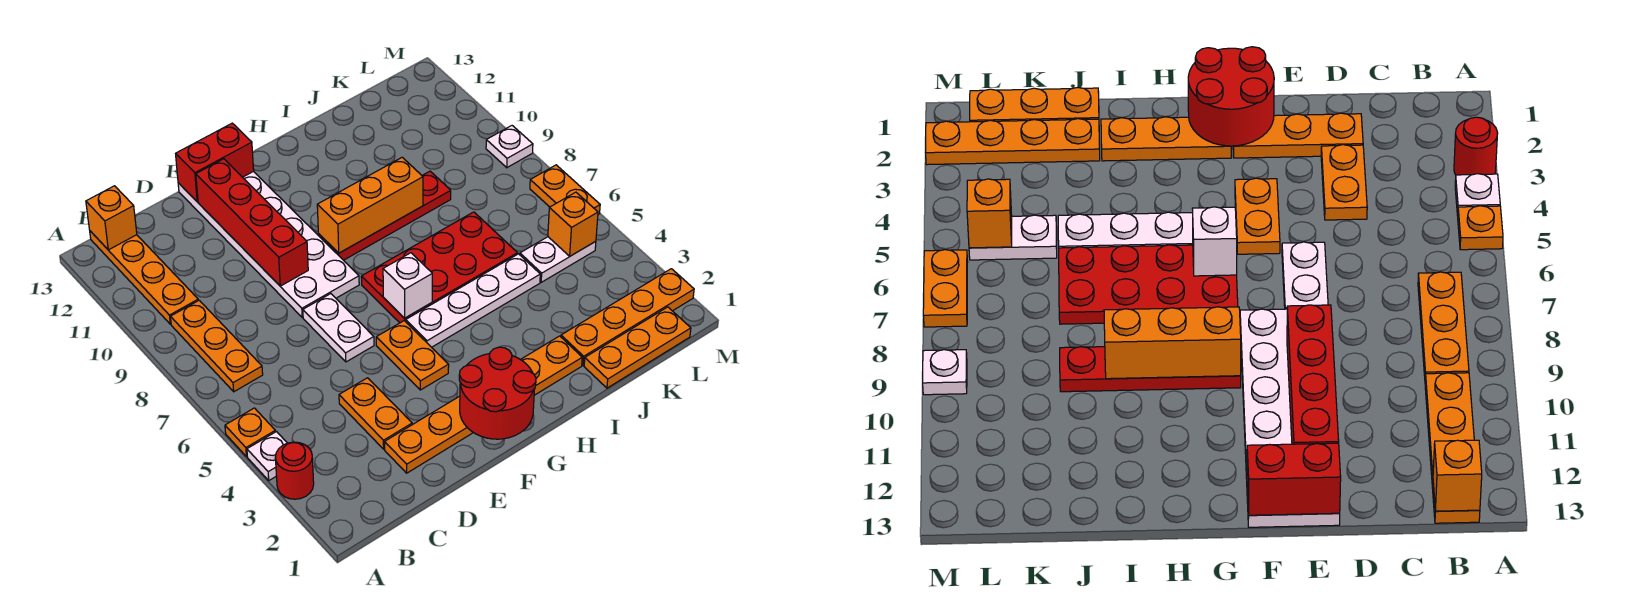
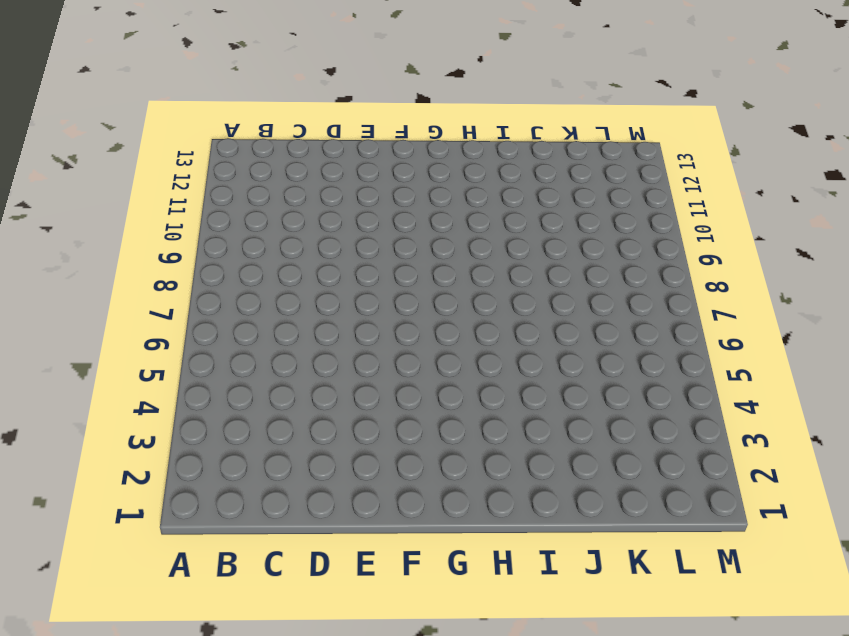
none -> red 1x1 round brick [275,442,314,499]
none -> white 1x1 plate [247,432,287,480]
none -> orange 1x1 plate [225,408,275,457]

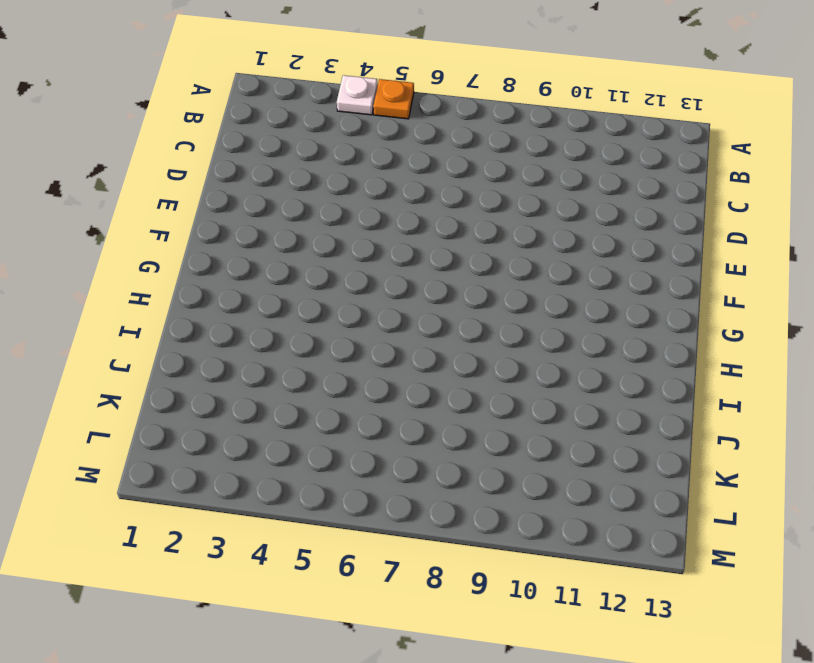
none -> red 1x1 round brick [275,442,314,499]
none -> orange 1x3 plate [171,300,263,392]
none -> orange 1x4 plate [90,231,198,324]

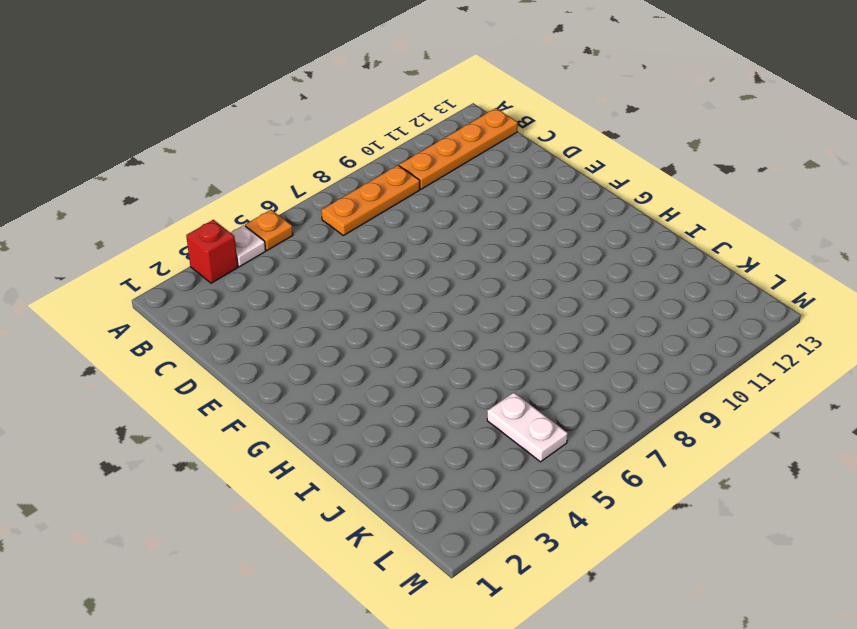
red 1x1 brick [186,220,238,283] -> red 1x1 round brick [275,442,314,499]
none -> orange 1x3 plate [385,396,473,473]
none -> orange 1x2 plate [339,378,412,449]
none -> white 1x2 plate [303,294,374,362]

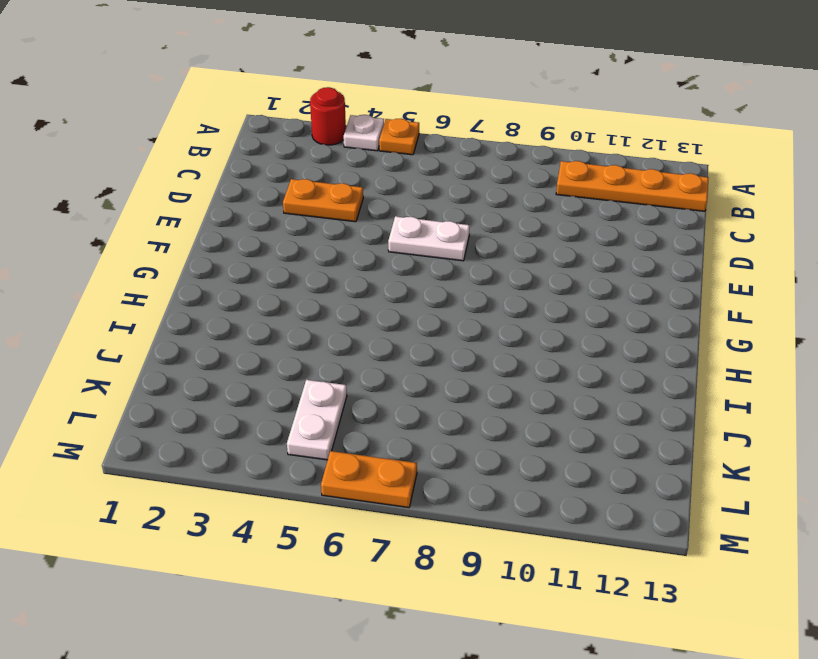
none -> orange 1x3 plate [171,300,263,392]
none -> orange 1x3 plate [385,396,473,473]
none -> white 2x6 plate [178,171,359,317]

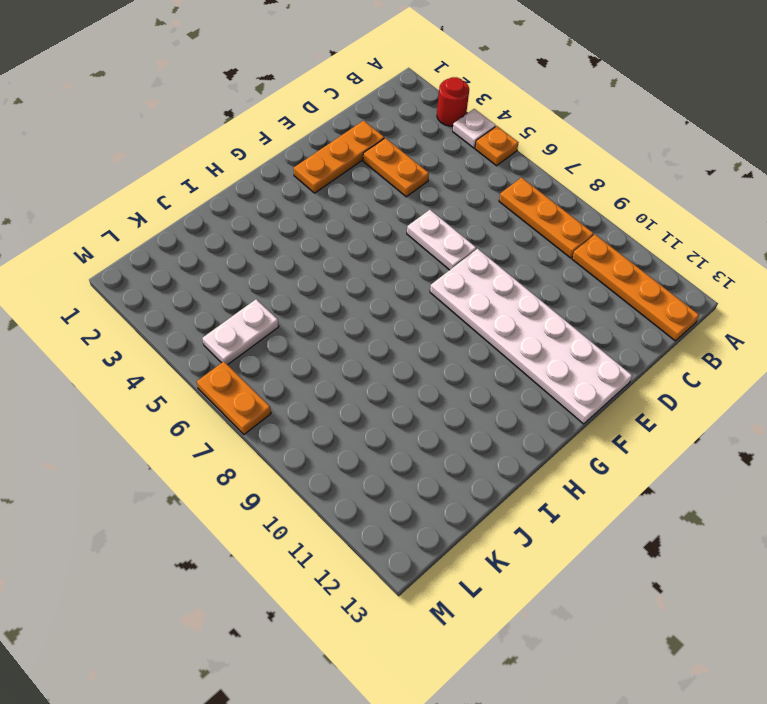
none -> orange 1x2 plate [376,321,449,390]
none -> orange 1x3 plate [521,336,582,395]
none -> white 1x4 plate [406,254,540,347]

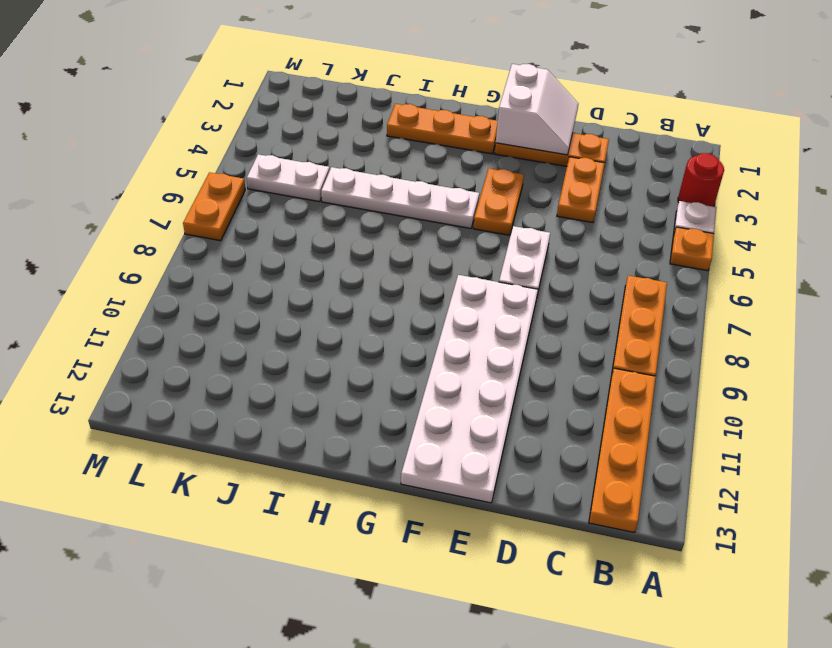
white 2x2 slope [496,64,578,155] -> red 2x2 round brick [459,347,536,439]
none -> red 2x4 plate [361,212,517,323]
none -> red 1x4 plate [318,171,451,260]
none -> orange 1x3 plate [584,307,691,388]

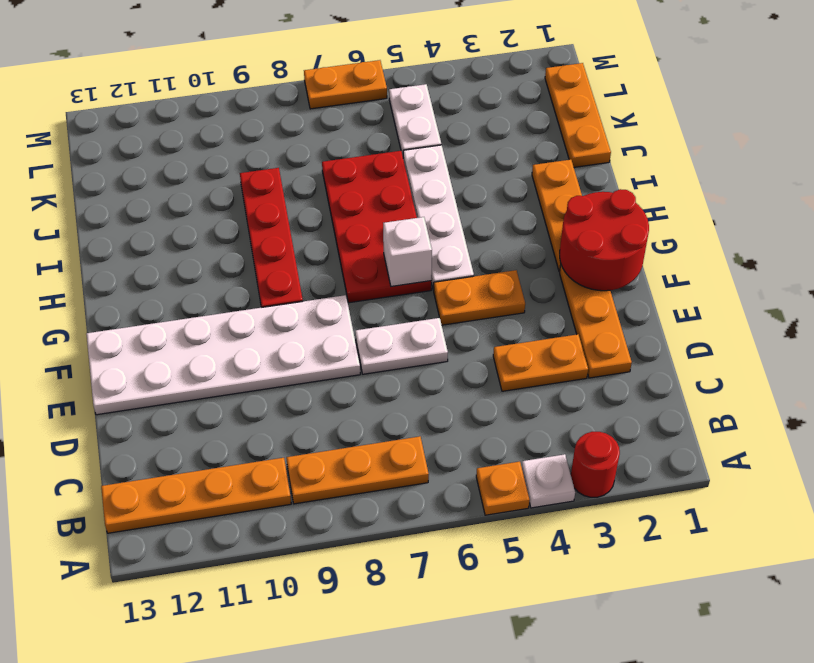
none -> orange 1x4 plate [561,269,694,365]
none -> white 1x1 plate [486,126,533,168]
none -> orange 1x1 brick [86,186,137,250]

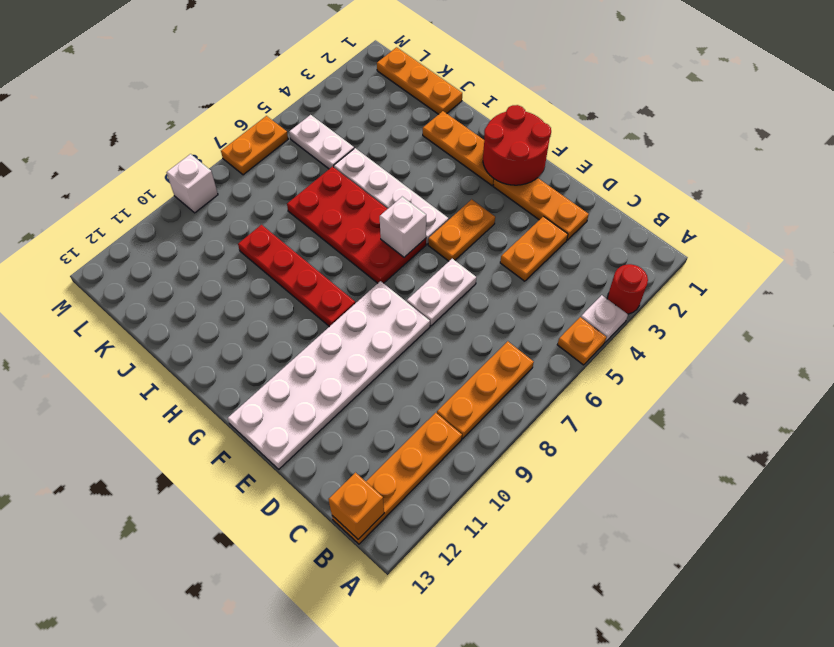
white 1x1 brick [167,154,218,213] -> white 1x1 plate [486,126,533,168]
none -> orange 1x4 plate [561,269,694,365]
none -> red 1x4 brick [196,159,308,286]
none -> red 1x2 brick [176,123,254,202]

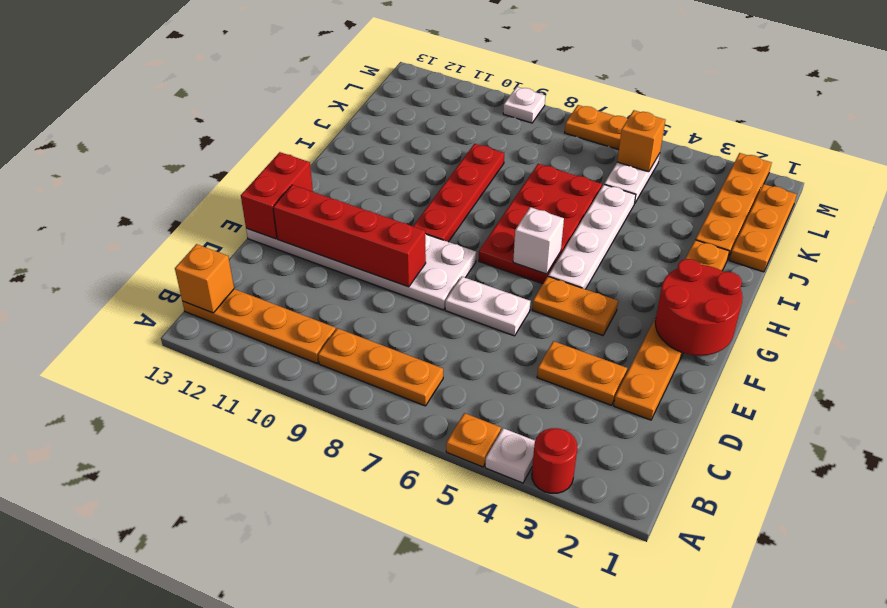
none -> orange 1x3 brick [317,157,423,253]

